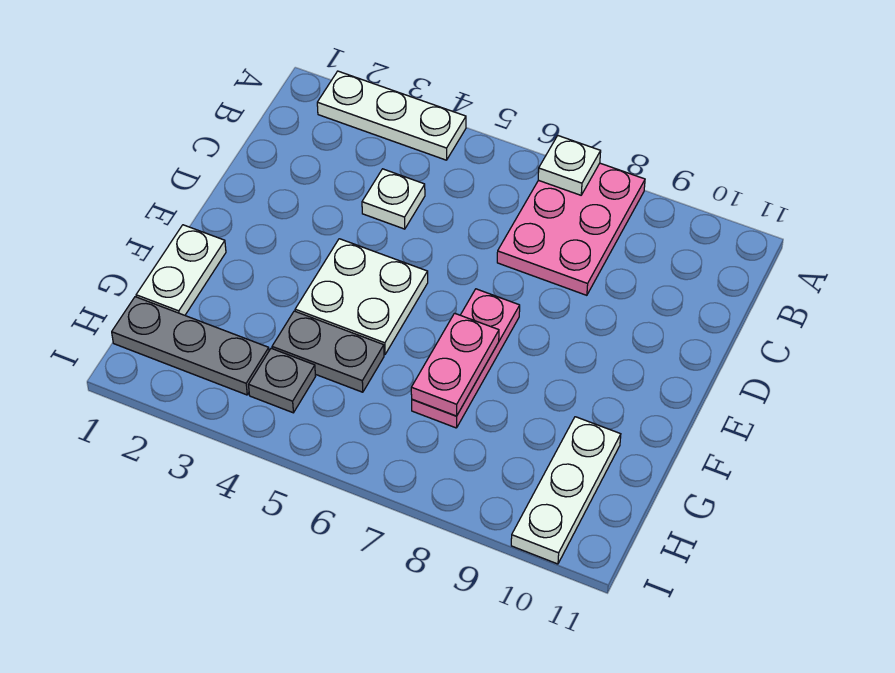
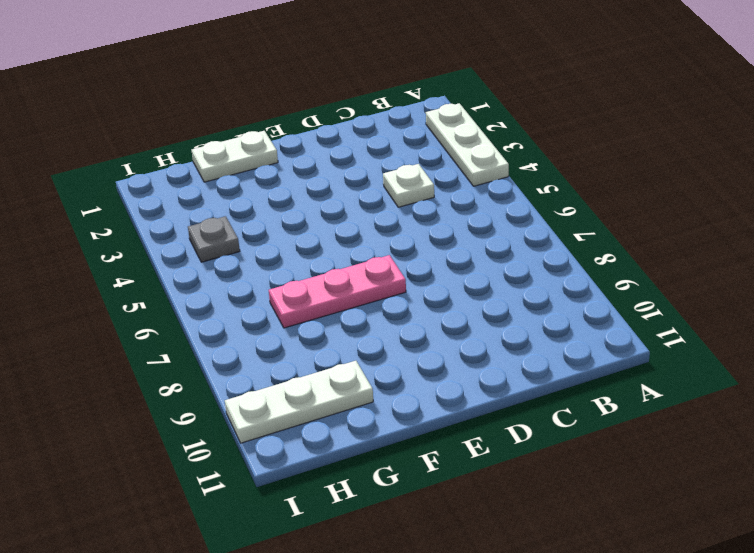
none -> pink 2x3 plate [497,163,645,295]
none -> white 2x2 plate [295,239,428,354]
none -> grey 1x2 plate [272,311,384,392]

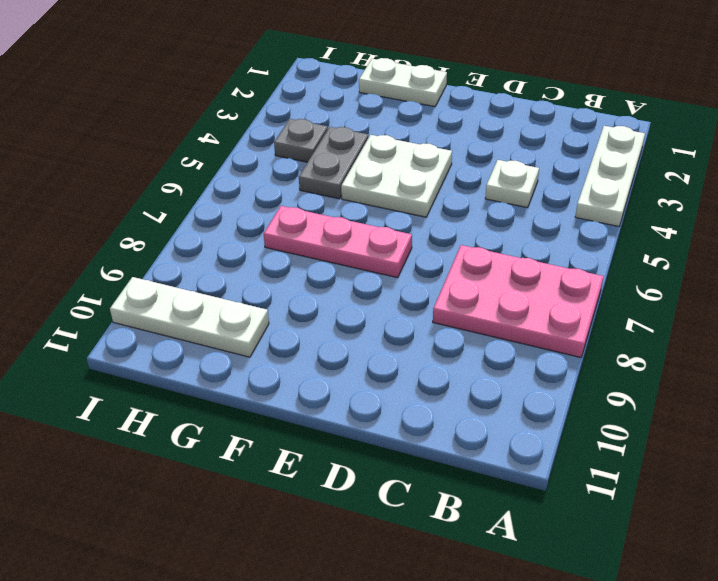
none -> grey 1x3 plate [112,297,269,395]
none -> white 1x1 plate [538,136,601,195]
none -> pink 1x2 plate [411,313,499,416]

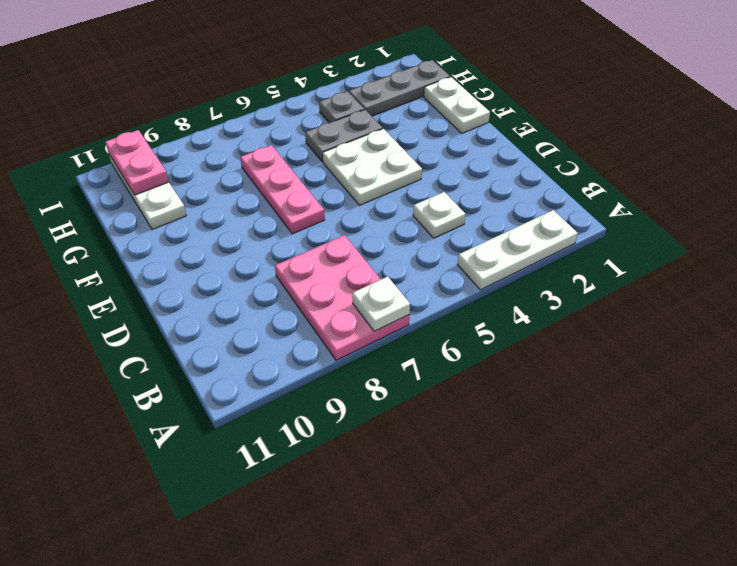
pink 1x2 plate [105,130,169,195] -> pink 1x2 plate moved to [411,313,499,416]

